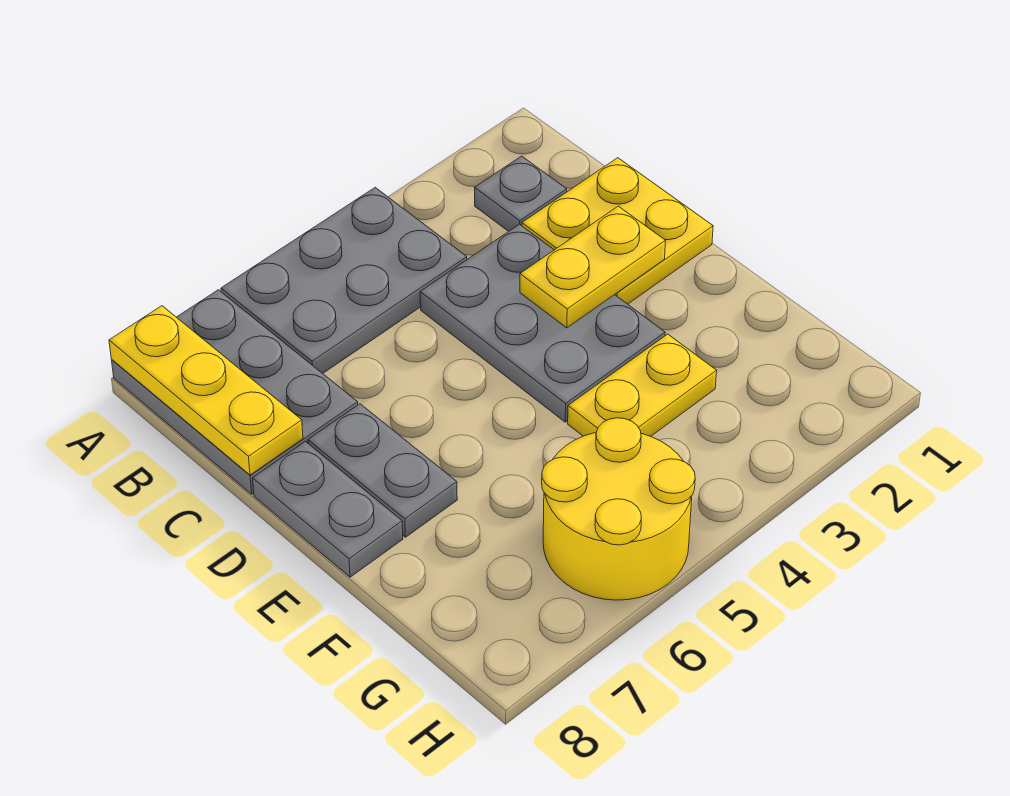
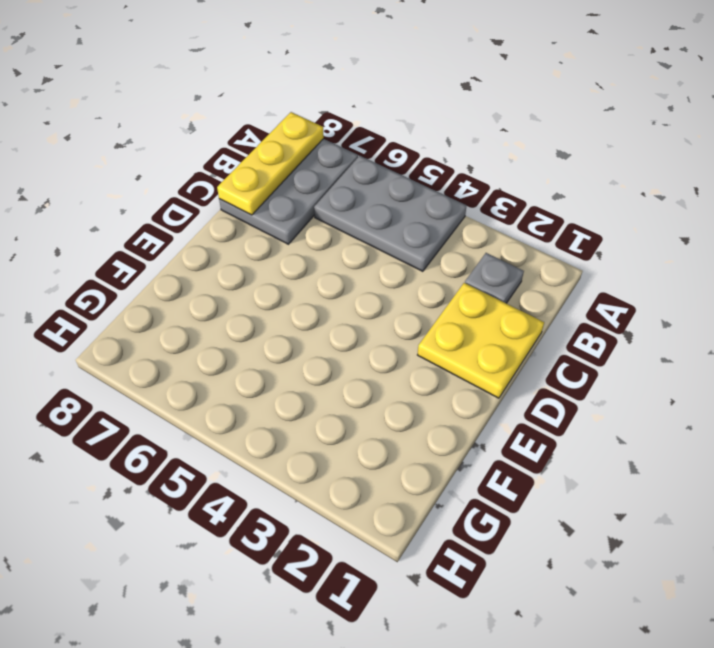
none -> grey 2x3 plate [420,224,665,422]
none -> grey 1x2 plate [308,404,457,537]

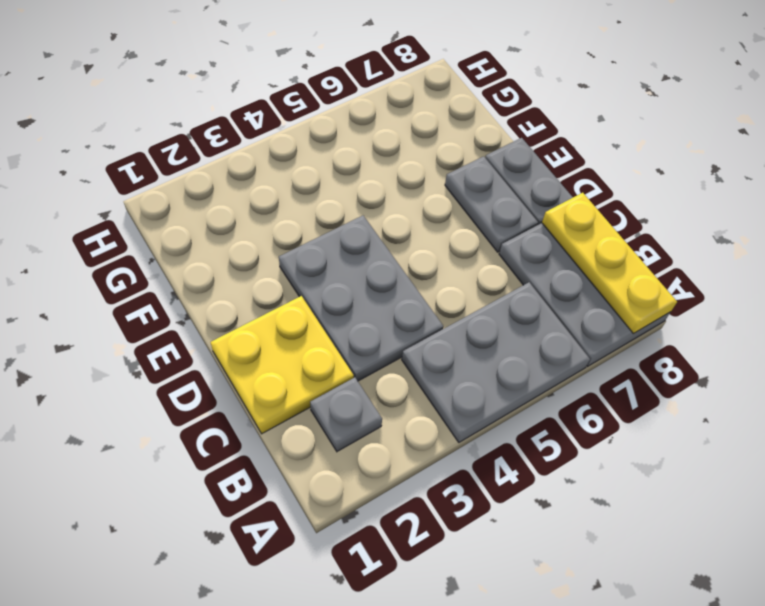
none -> yellow 1x2 plate [568,334,717,436]
none -> yellow 2x2 round brick [542,418,695,600]

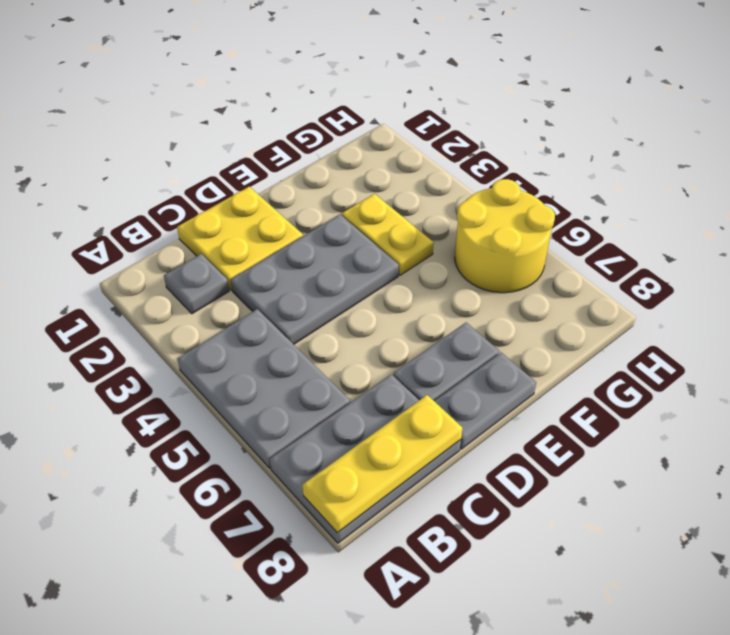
none -> yellow 1x2 plate [520,206,665,328]

